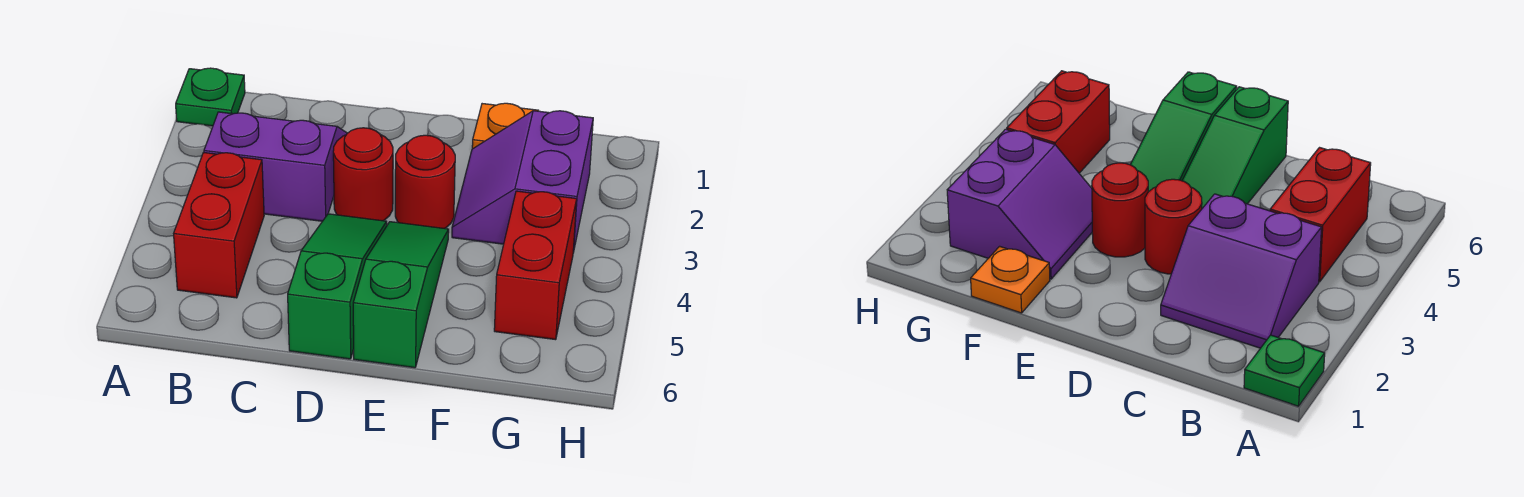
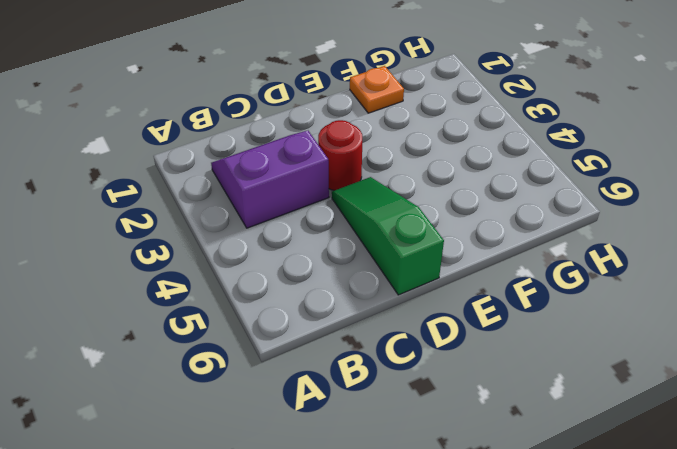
none -> green 1x1 plate [176,68,245,126]
none -> red 1x2 brick [174,152,264,298]

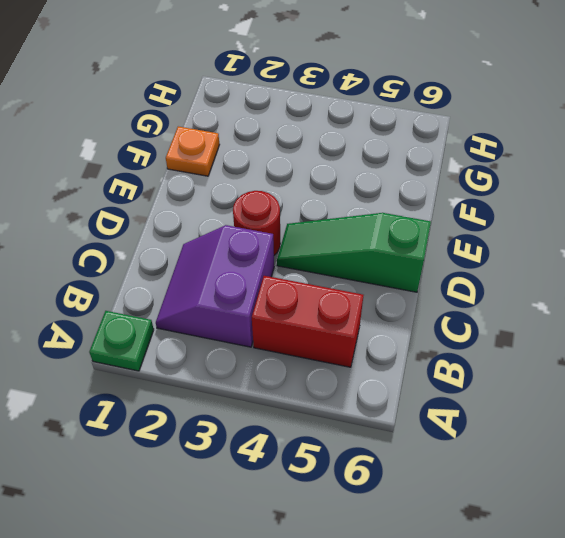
none -> red 1x1 round brick [395,135,455,228]
none -> green 1x3 slope [353,222,449,368]

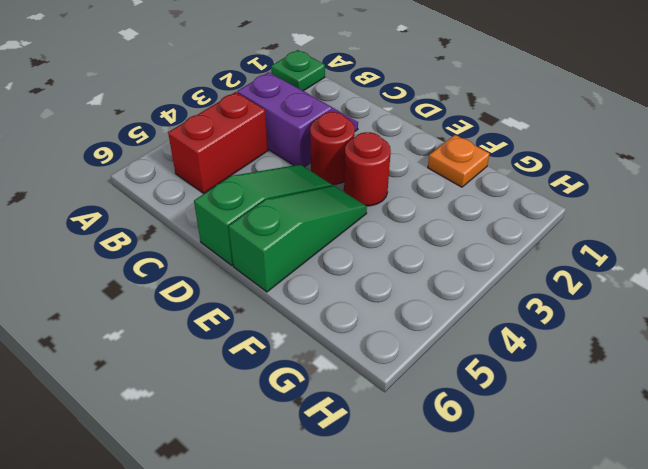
none -> purple 2x2 slope [452,111,593,253]
none -> red 1x2 brick [494,191,577,340]

